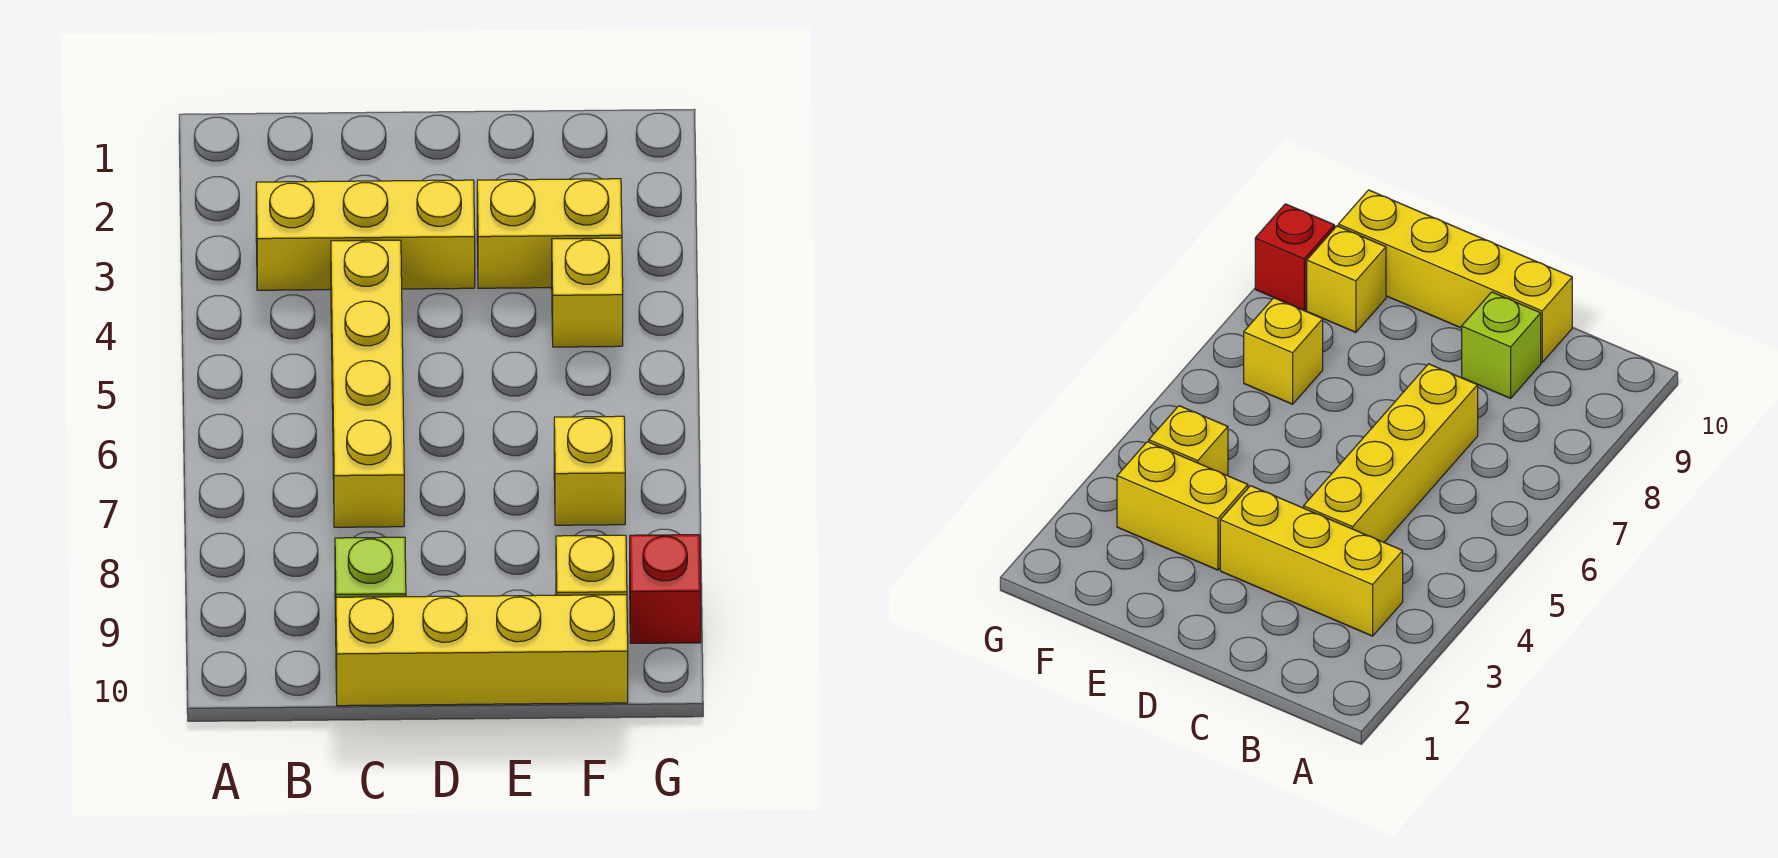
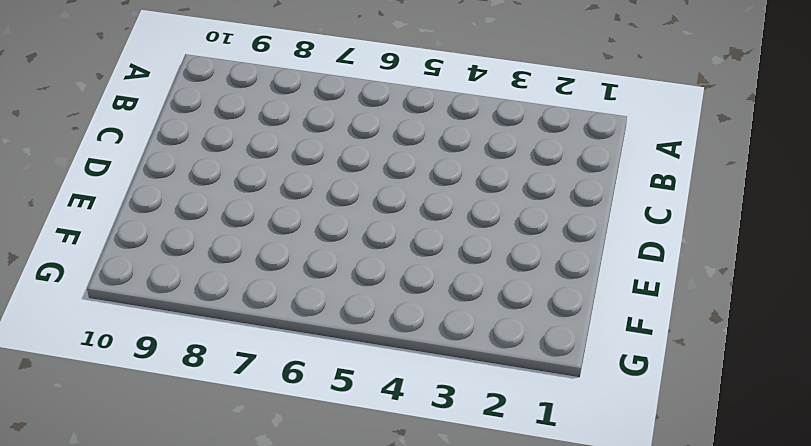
none -> yellow 1x3 brick [256,180,475,290]
none -> yellow 1x4 brick [331,240,404,527]

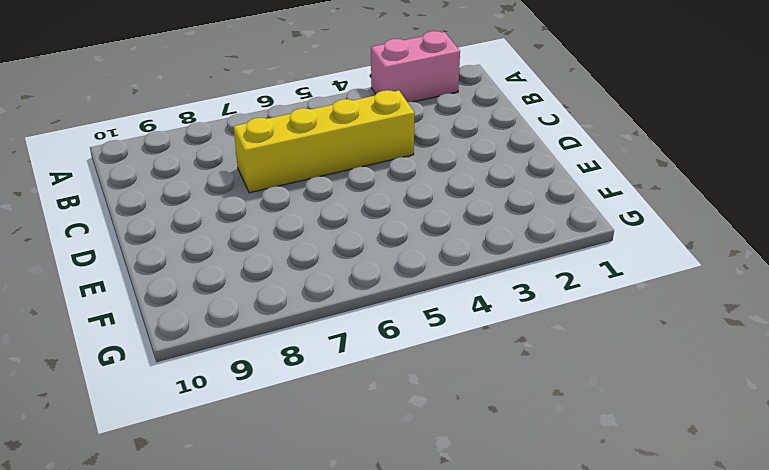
pink 1x2 brick [371,31,460,102] -> none
none -> yellow 1x3 brick [256,180,475,290]
none -> lime 1x1 brick [335,537,406,622]

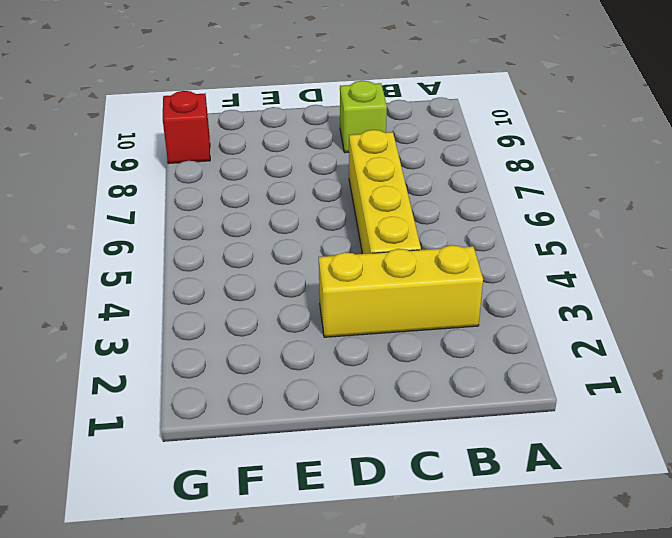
none -> yellow 1x4 brick [336,595,628,706]
none -> yellow 1x2 brick [477,179,622,288]

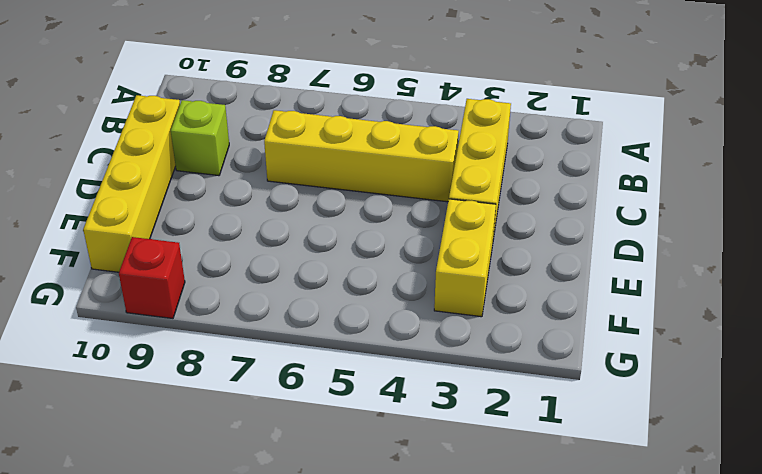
none -> yellow 1x1 brick [552,238,623,347]
none -> yellow 1x1 brick [554,416,625,525]

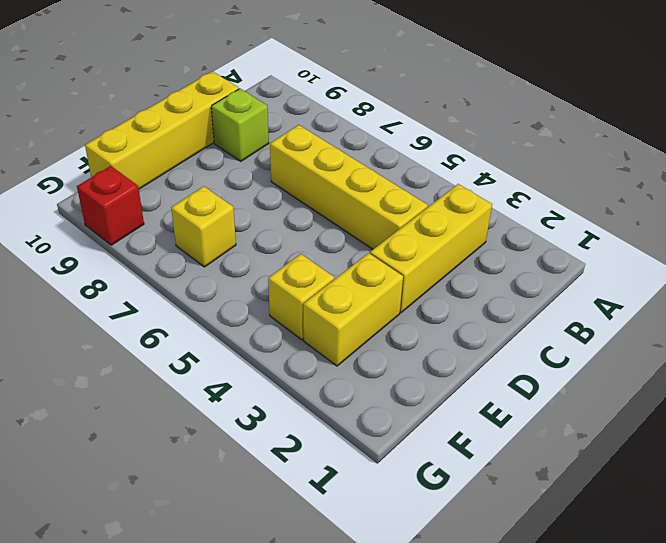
none -> yellow 1x1 brick [556,535,627,595]

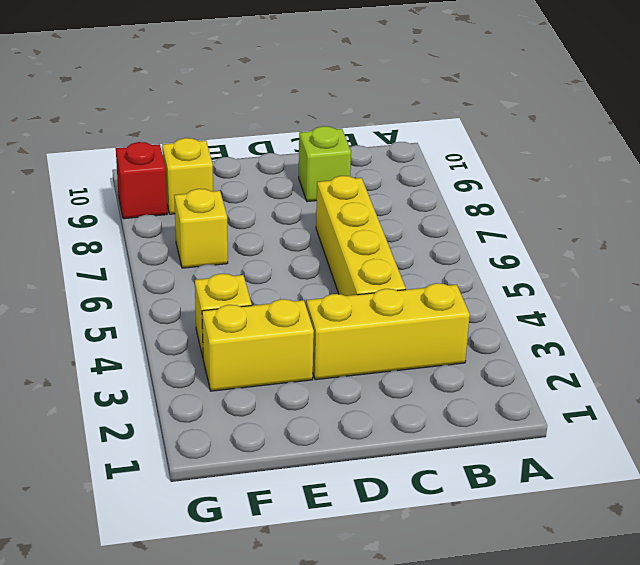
none -> yellow 1x4 brick [336,595,628,706]

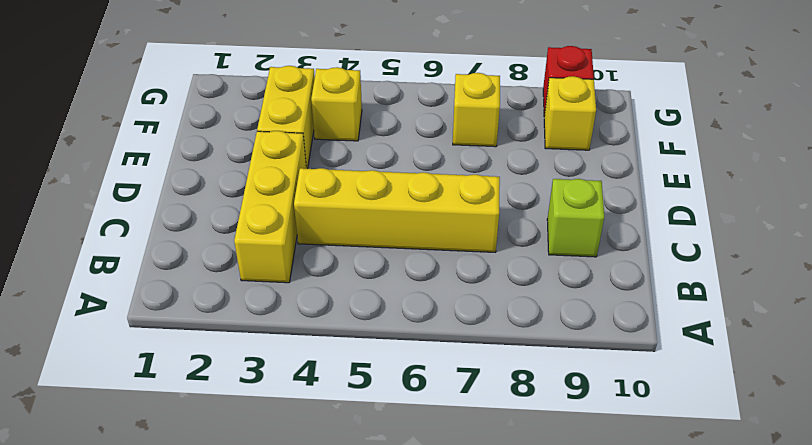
none -> yellow 1x4 brick [336,595,628,706]

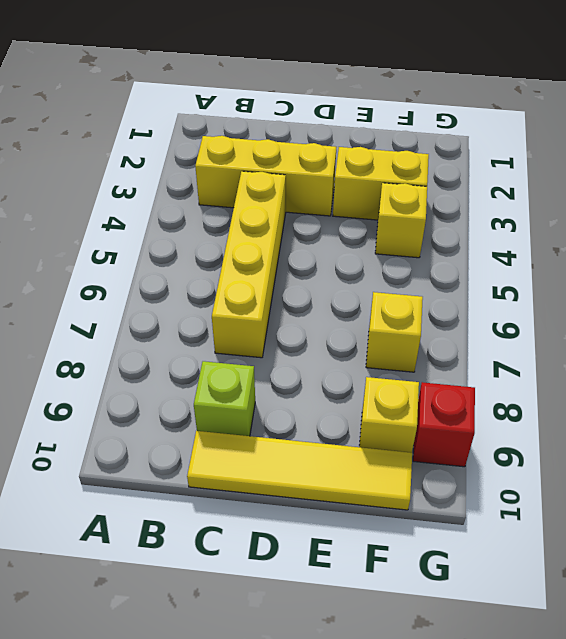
yellow 1x4 tile [187,431,412,510] -> yellow 1x4 brick [336,595,628,706]

